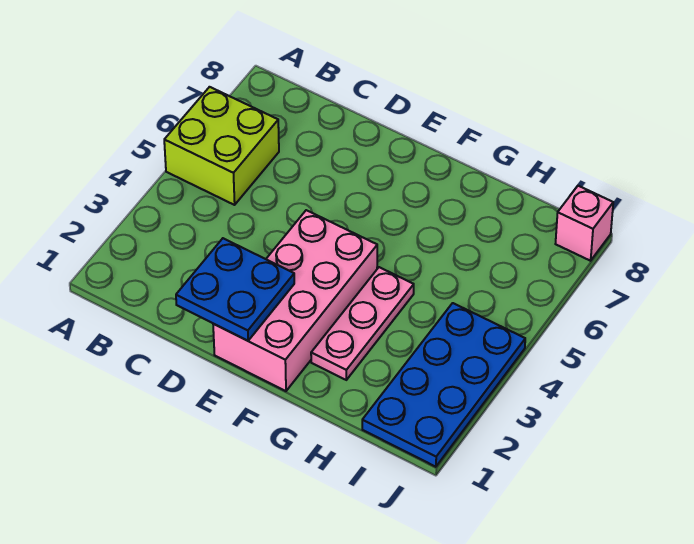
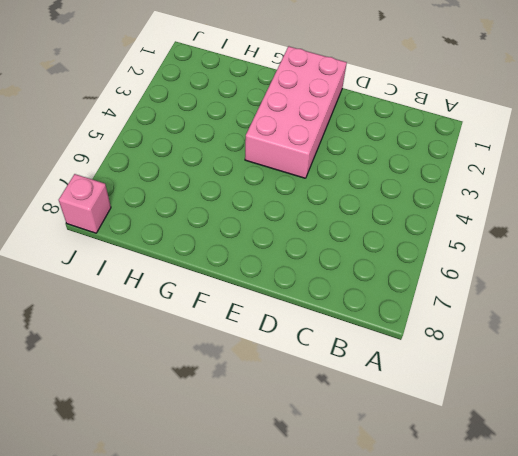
none -> lime 2x2 brick [164,87,279,205]
none -> pink 1x3 plate [311,267,414,380]

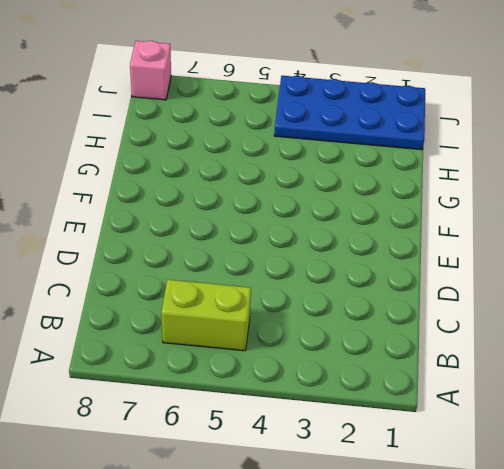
lime 1x2 brick [161,280,251,351] -> lime 2x2 brick [164,87,279,205]
none -> pink 2x4 brick [213,210,377,391]
none -> pink 1x3 plate [311,267,414,380]

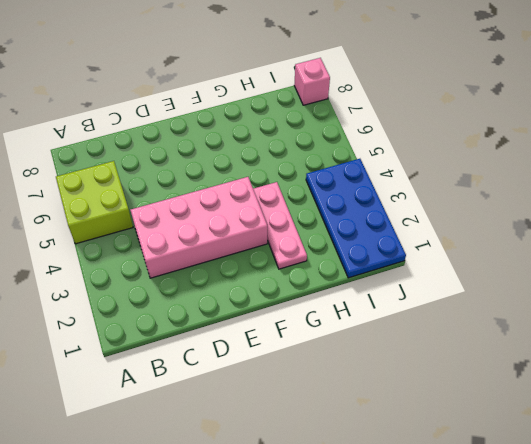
pink 2x4 brick [131,177,267,278] -> pink 2x4 brick turned to [213,210,377,391]
none -> blue 2x2 plate [176,238,294,341]

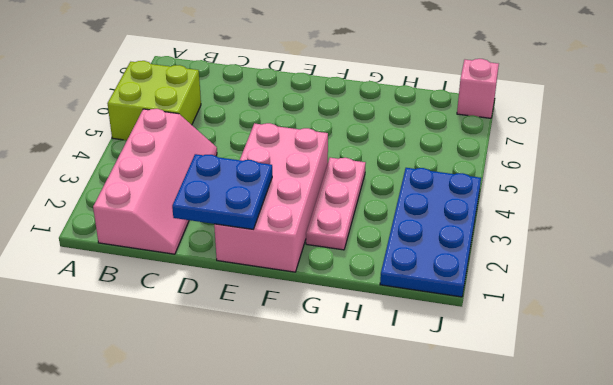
pink 2x4 slope [93,109,217,254] -> none

